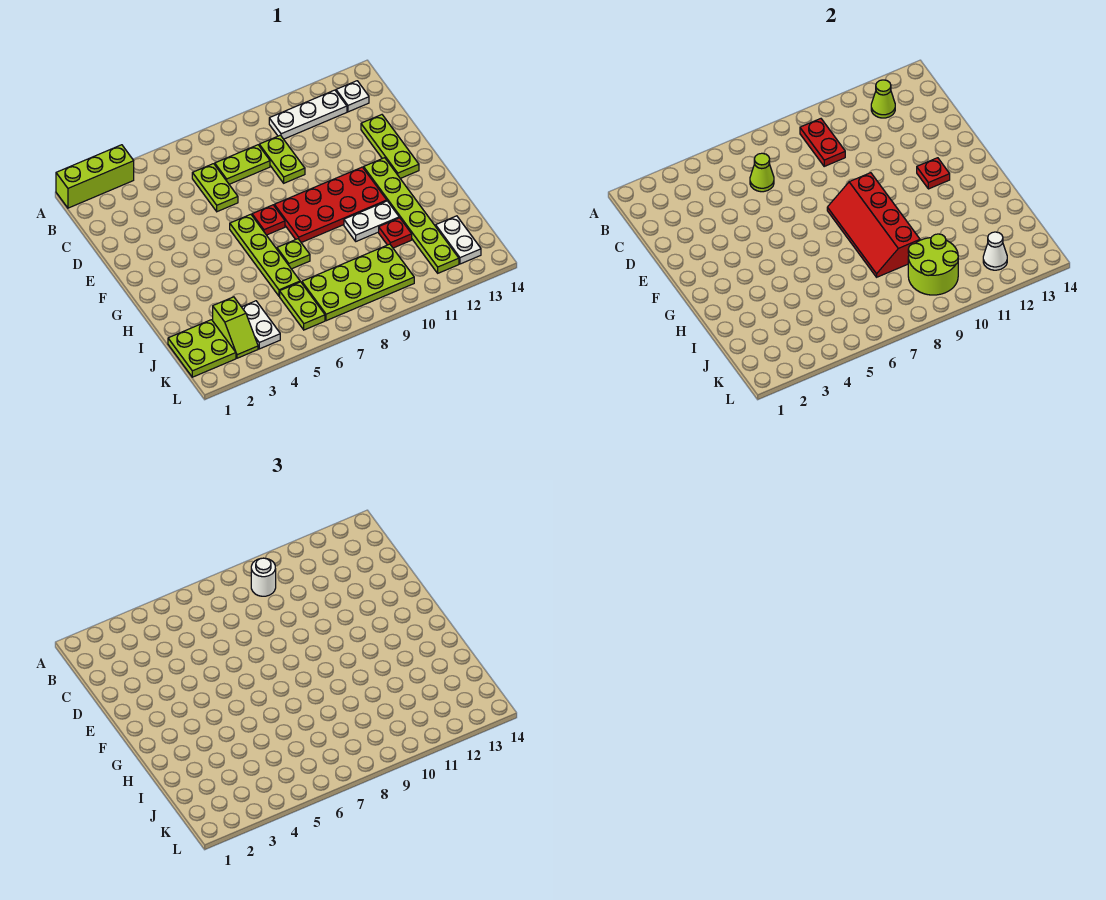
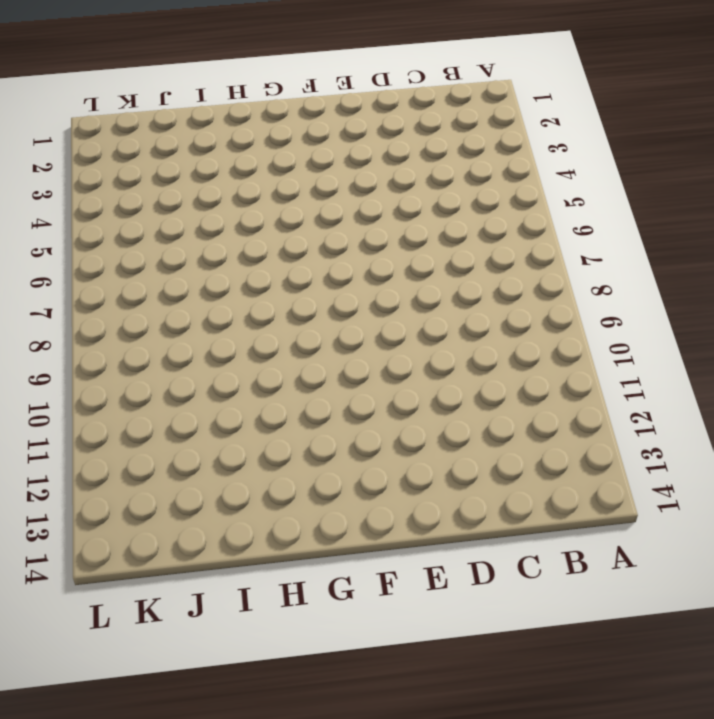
none -> lime 1x3 brick [56,145,134,208]
none -> white 1x3 plate [269,90,347,139]
none -> white 1x1 plate [336,81,369,112]

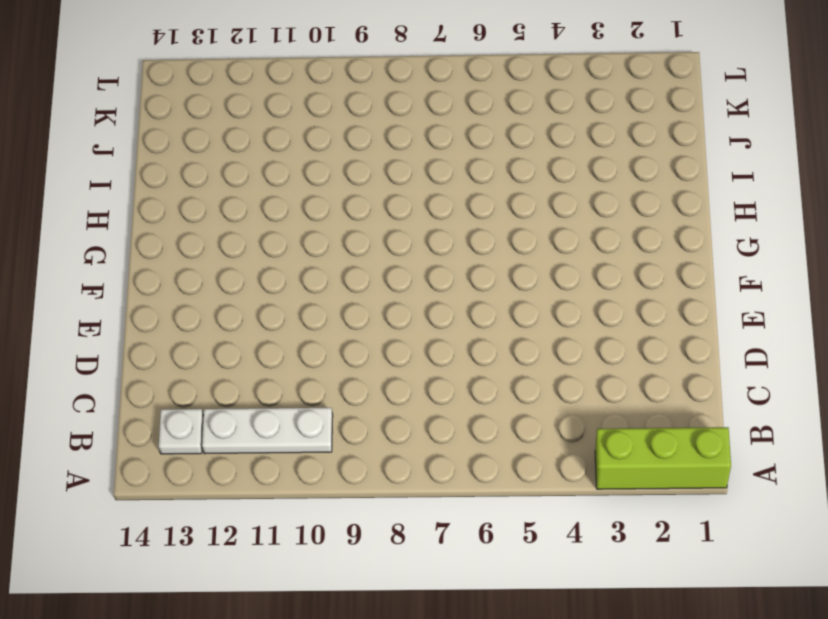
none -> lime 1x2 plate [192,164,238,212]
none -> lime 1x2 plate [215,145,270,184]
none -> lime 1x2 plate [259,135,305,183]

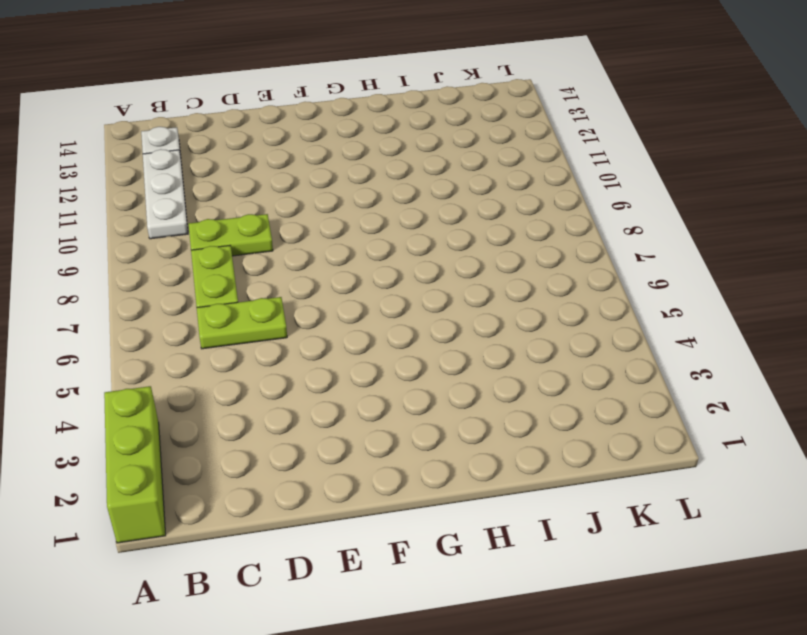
none -> lime 1x3 plate [361,115,419,178]
none -> lime 1x4 plate [230,214,300,296]
none -> red 1x1 plate [252,205,285,235]

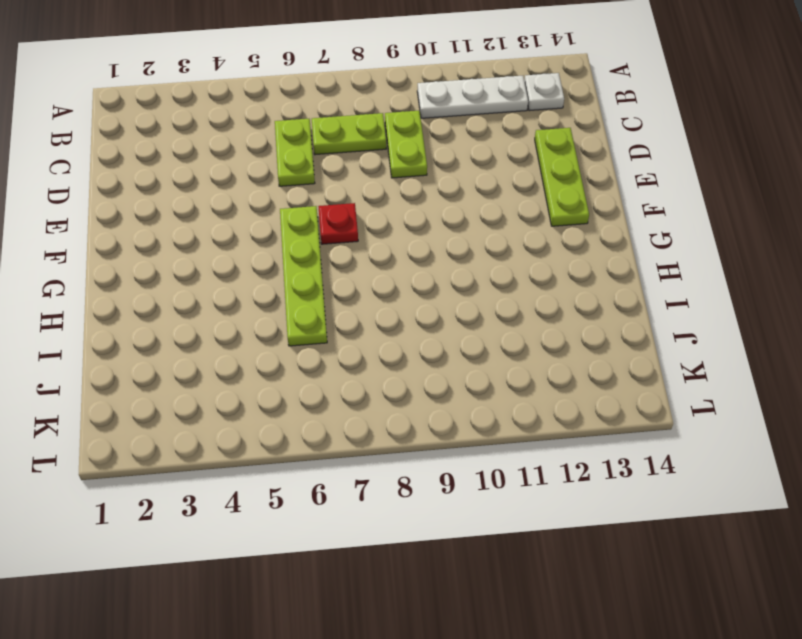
none -> lime 1x3 brick [56,145,134,208]
none -> red 2x4 plate [274,167,387,243]
none -> lime 1x6 plate [364,158,459,273]

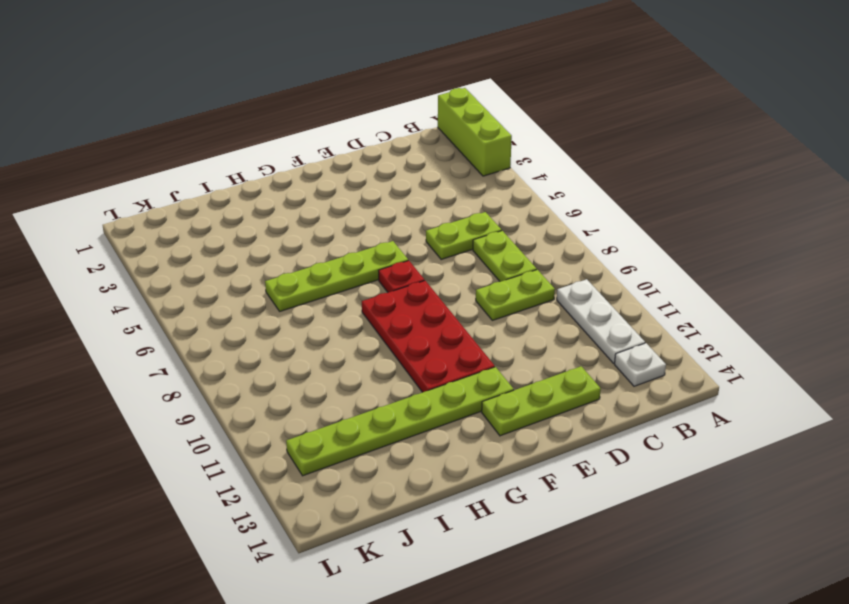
none -> lime 1x1 plate [277,239,310,269]
none -> white 1x2 plate [344,201,399,241]
none -> red 1x1 plate [379,218,412,248]

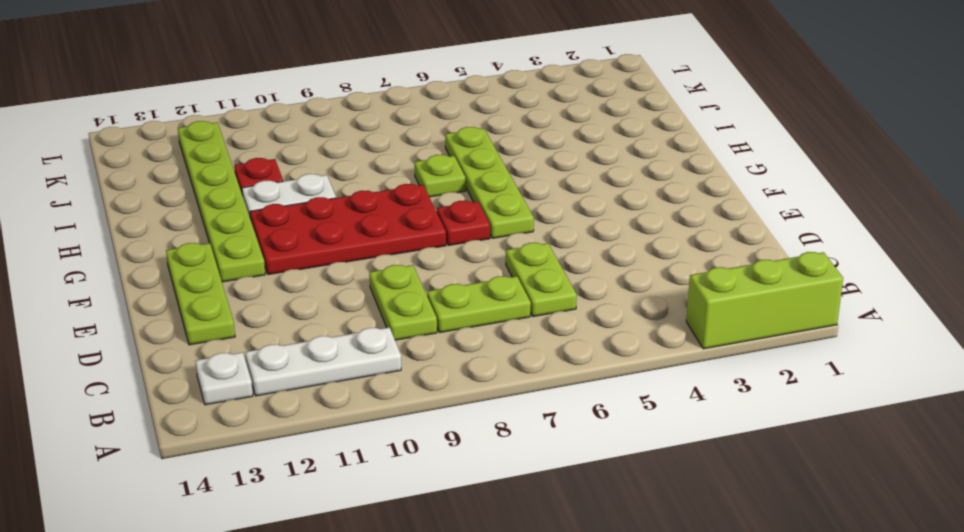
none -> lime 2x2 plate [168,320,236,377]
none -> lime 1x2 slope [213,297,258,358]
none -> white 1x2 plate [242,301,280,349]

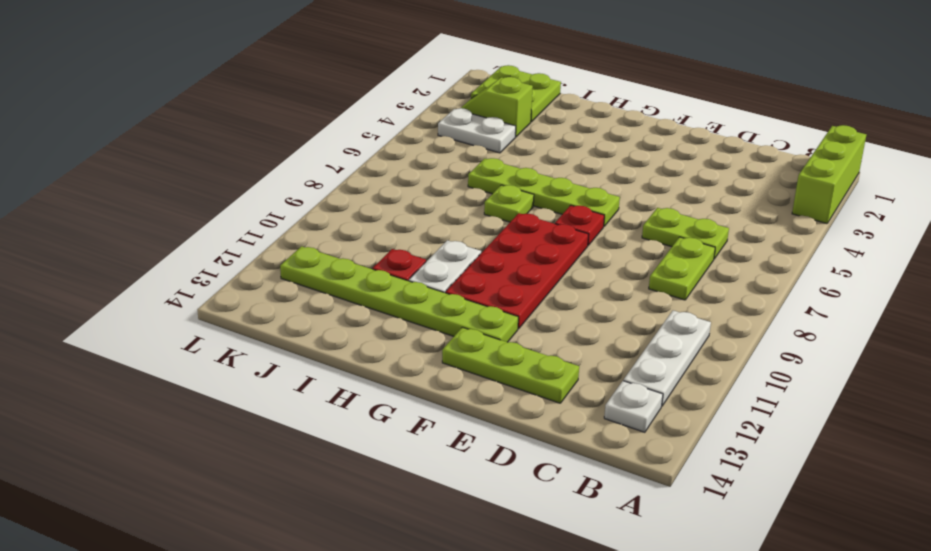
none -> lime 1x2 plate [259,135,305,183]
none -> lime 1x2 plate [280,282,325,330]
none -> lime 2x4 plate [302,244,414,321]

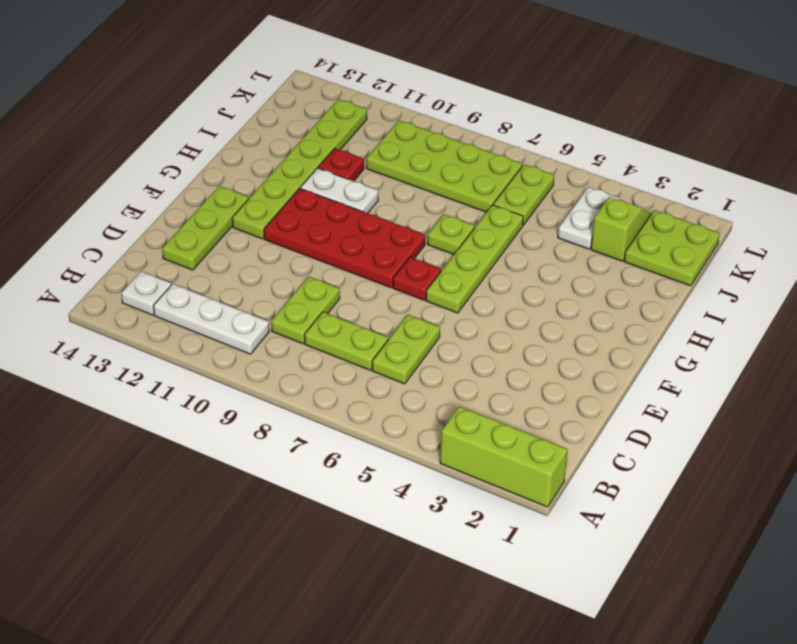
none -> white 1x2 plate [436,216,481,264]
none -> red 1x2 plate [800,119,845,166]
none -> lime 1x1 cone [871,80,895,118]

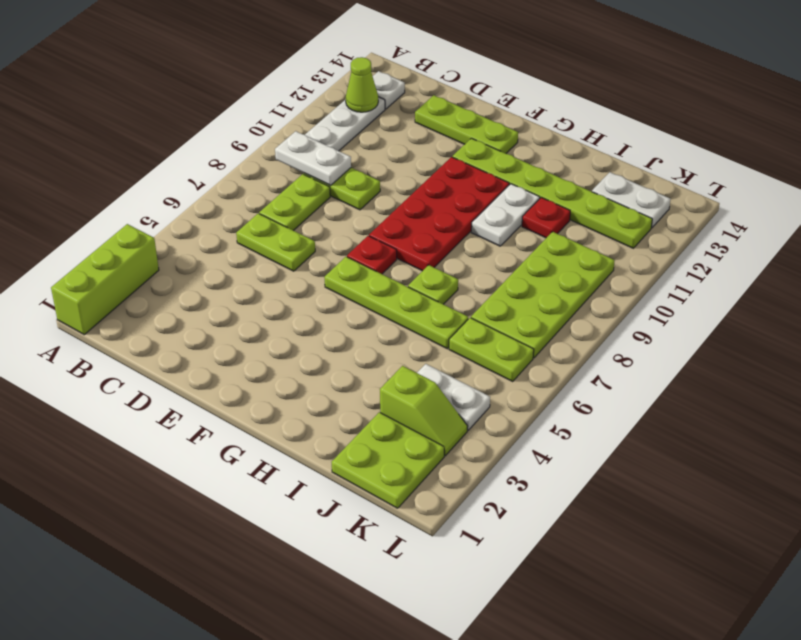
white 1x2 plate [275,131,351,185] -> red 1x2 plate [800,119,845,166]
none -> lime 1x1 cone [750,153,774,192]
none -> red 2x4 slope [827,173,920,277]
none -> red 1x1 plate [917,158,950,189]

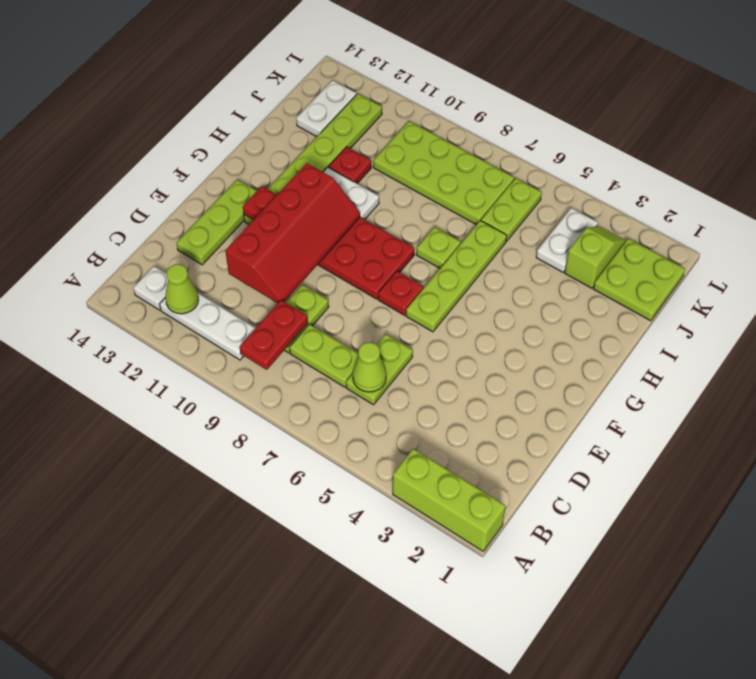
red 2x4 slope [225,163,360,303] -> red 2x4 slope moved to [827,173,920,277]
none -> lime 2x2 round brick [908,234,958,295]
none -> white 1x1 cone [983,232,1007,270]
none -> white 1x1 round brick [251,558,276,596]

